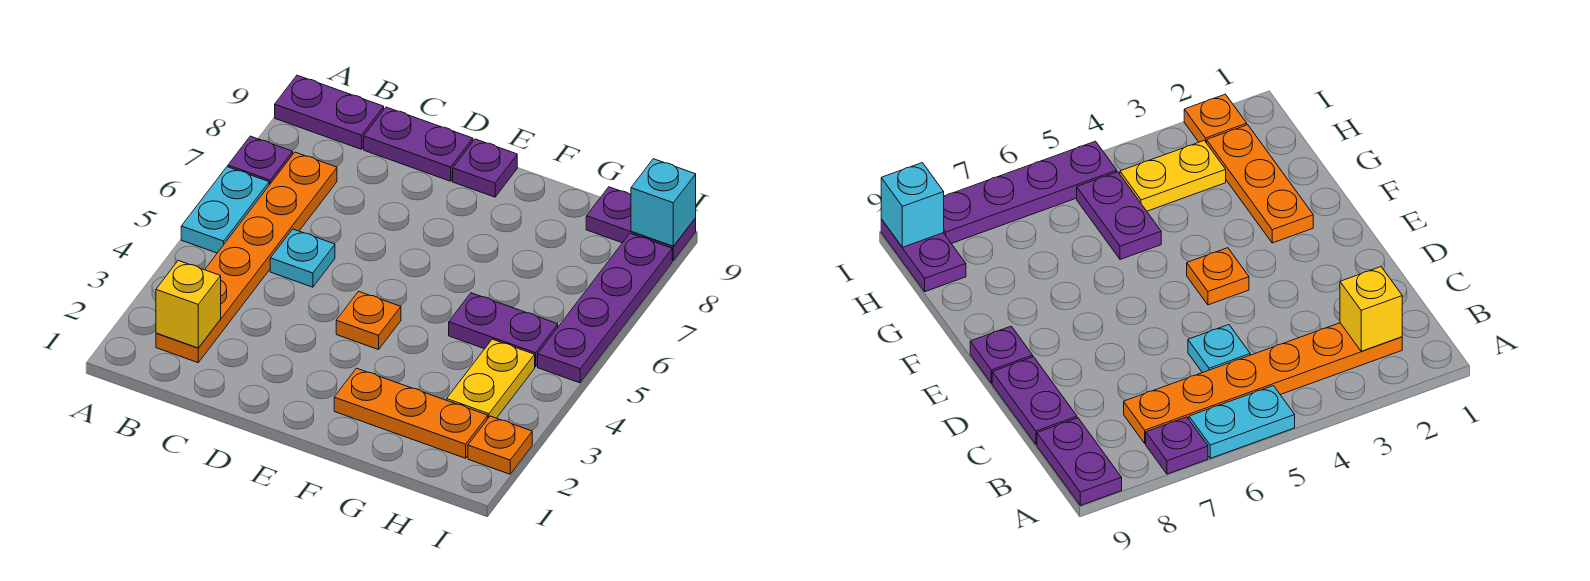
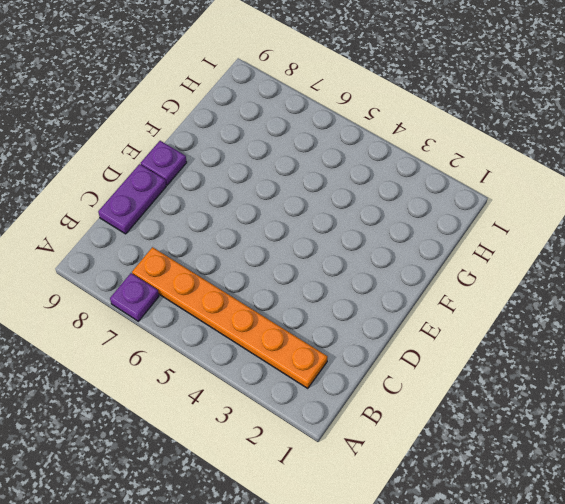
none -> cyan 1x2 plate [181,167,269,253]
none -> purple 1x2 plate [275,75,384,149]
none -> cyan 1x1 plate [270,229,335,287]

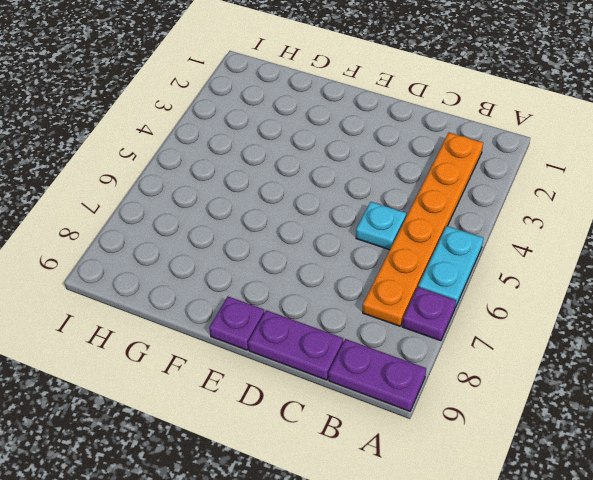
none -> orange 1x1 plate [336,291,401,350]
none -> orange 1x3 plate [334,368,488,458]
none -> purple 1x2 plate [449,293,558,367]

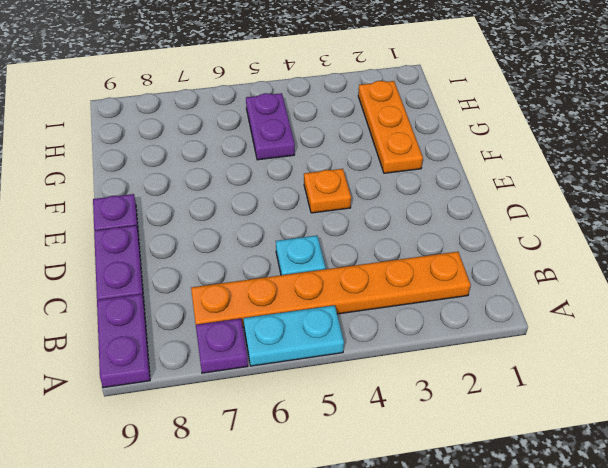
none -> yellow 1x2 plate [447,339,535,418]
none -> purple 1x2 plate [586,187,696,261]
none -> orange 1x1 plate [468,416,532,474]

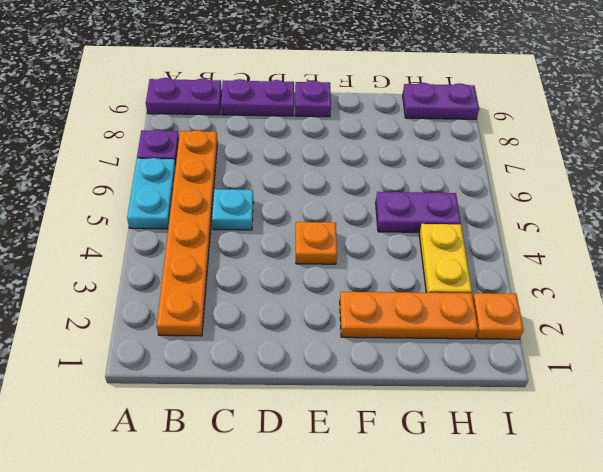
none -> purple 1x4 plate [538,233,672,383]
none -> yellow 1x1 brick [156,261,221,348]
none -> cyan 1x1 brick [631,159,696,246]

